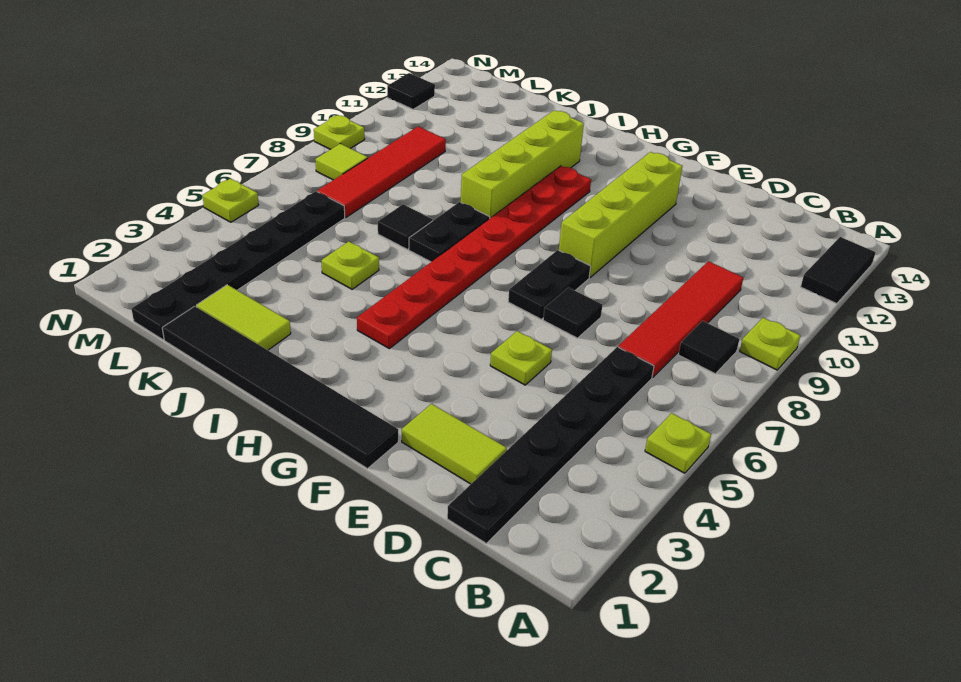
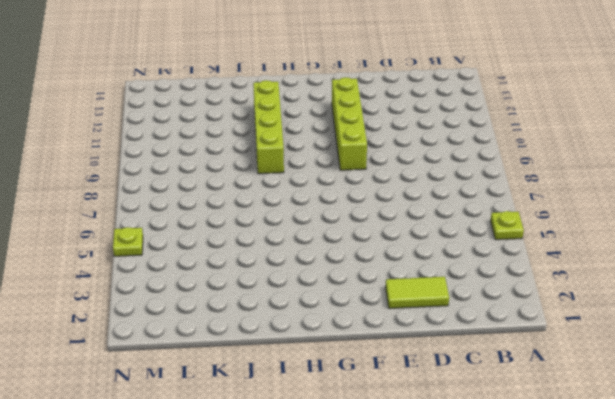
none -> lime 1x1 plate [740,318,800,370]
none -> black 1x2 tile [801,237,876,304]
none -> black 1x1 tile [678,321,739,374]

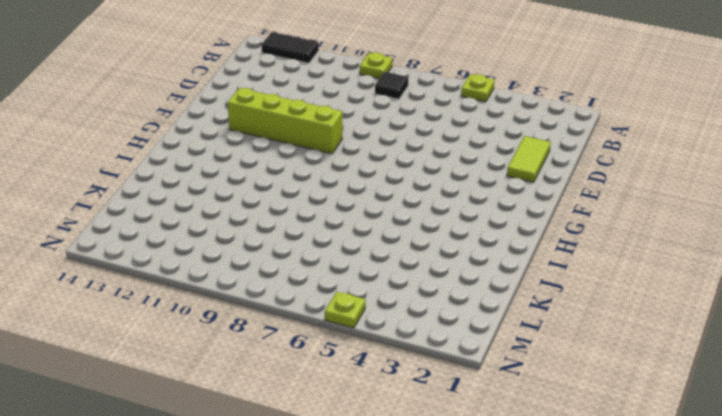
none -> black 1x6 plate [447,347,654,543]
none -> red 1x4 tile [618,261,743,377]
none -> lime 1x1 plate [490,331,552,385]

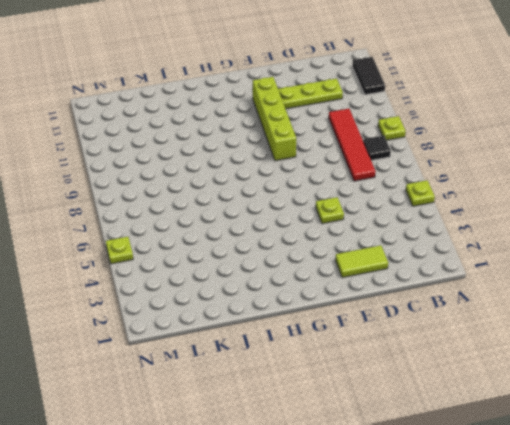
lime 1x3 plate [278,79,343,109] -> none
none -> black 1x6 plate [447,347,654,543]
none -> black 1x1 tile [543,287,602,338]
none -> black 1x6 tile [162,306,398,469]

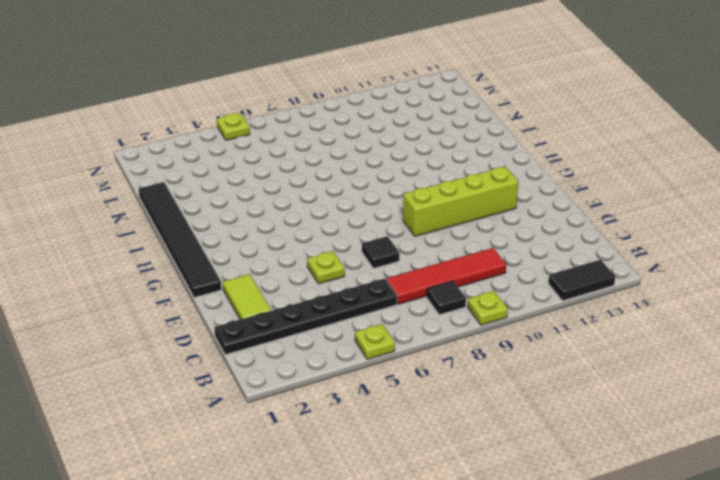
none -> black 1x2 plate [508,250,591,319]
none -> red 1x8 plate [357,166,591,349]
none -> black 1x2 plate [409,202,490,262]

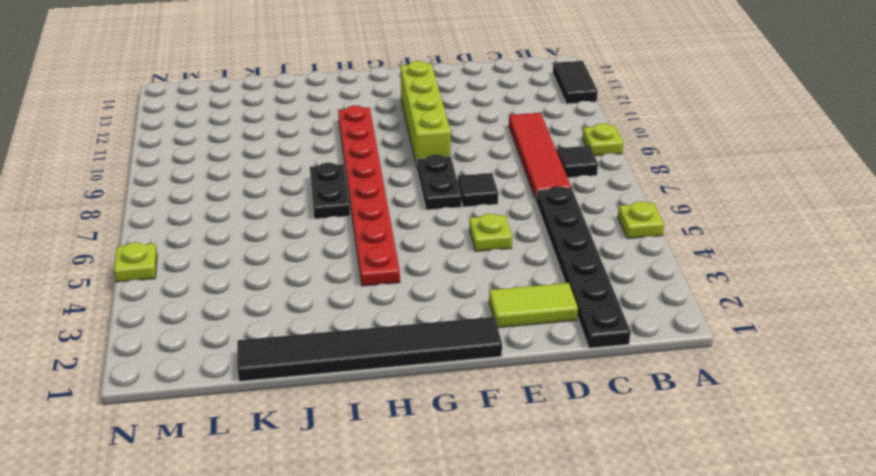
none -> lime 1x4 brick [461,110,584,218]
none -> lime 1x2 tile [196,285,291,350]
none -> lime 1x1 plate [321,241,379,289]

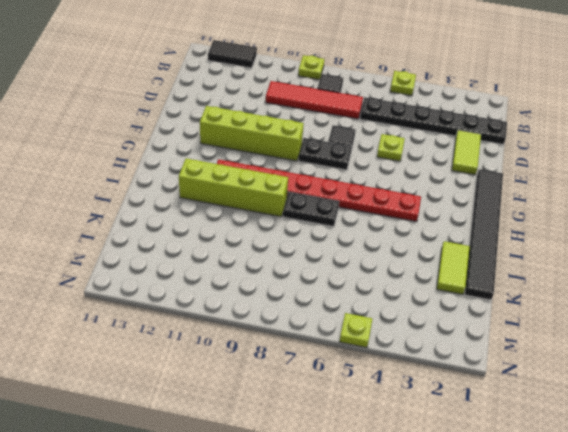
none -> lime 1x1 plate [321,241,379,289]
none -> black 1x1 tile [378,204,433,250]
none -> black 1x6 plate [132,191,345,340]

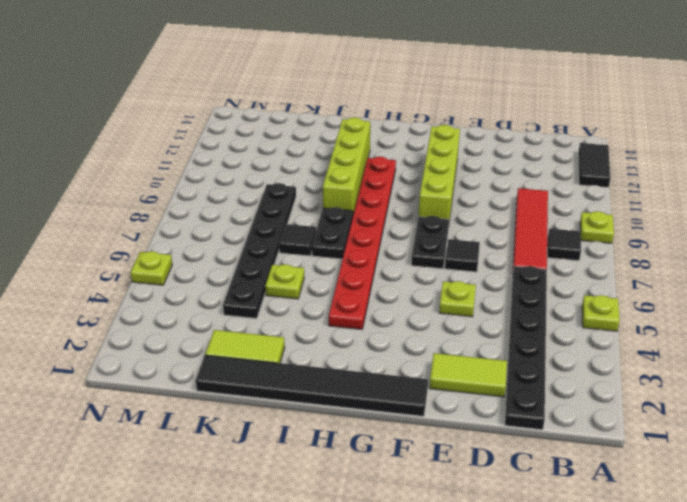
black 1x6 plate [223,183,296,319] -> black 1x6 plate moved to [132,191,345,340]
none -> red 1x4 tile [317,126,446,217]
none -> lime 1x1 tile [315,144,368,180]
none -> lime 1x1 plate [314,115,365,149]

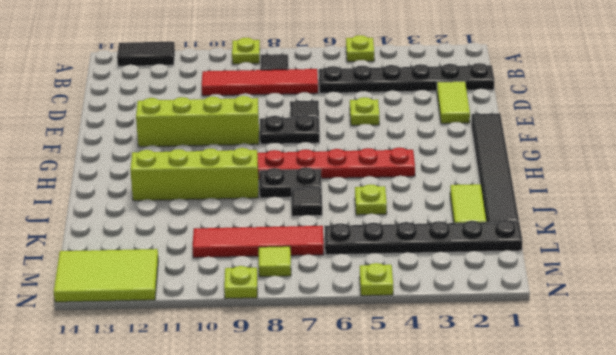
lime 2x3 tile [54,249,158,302] -> black 1x1 tile [387,73,435,109]

